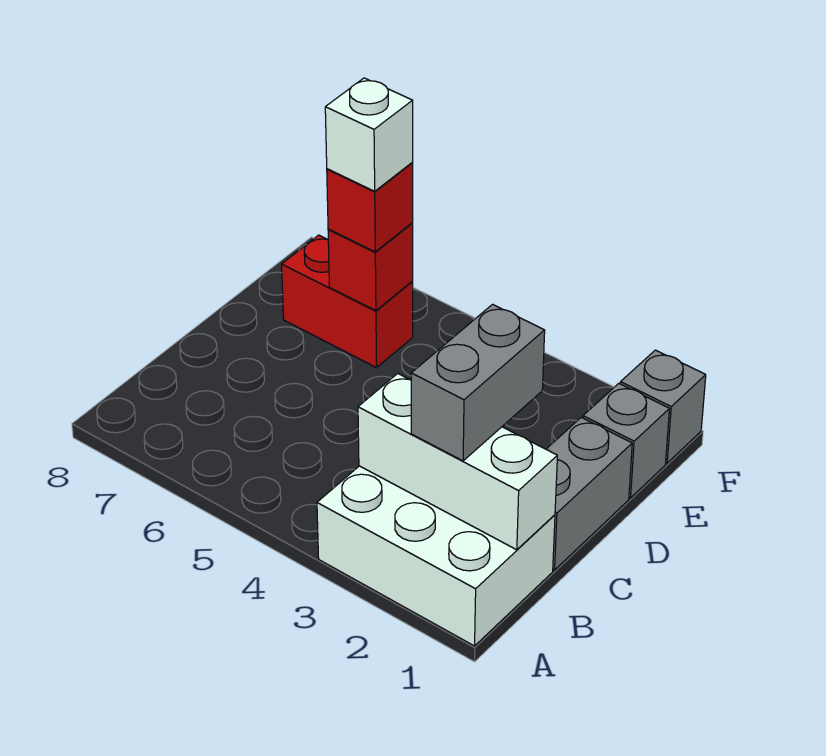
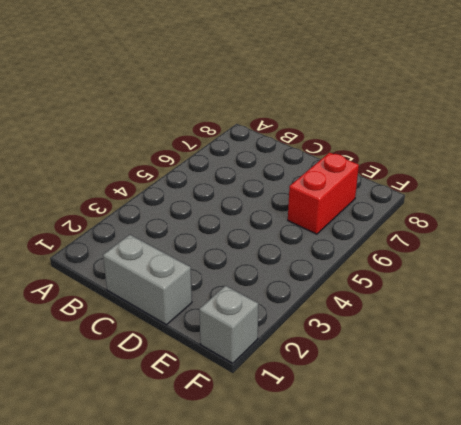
none -> white 2x3 brick [317,466,555,646]
none -> grey 1x1 brick [583,383,669,498]

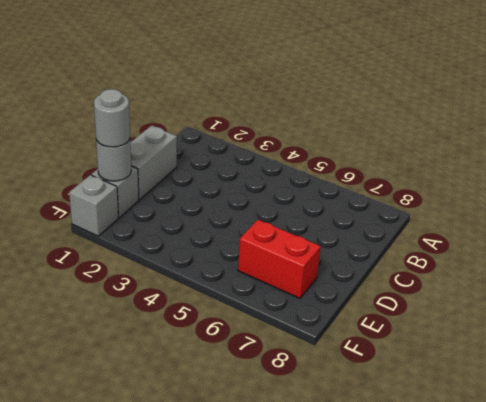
grey 1x1 round brick [96,139,131,181] -> none
grey 1x1 round brick [94,89,130,147] -> none
none -> white 2x3 brick [317,466,555,646]
none -> white 1x3 brick [358,374,557,550]

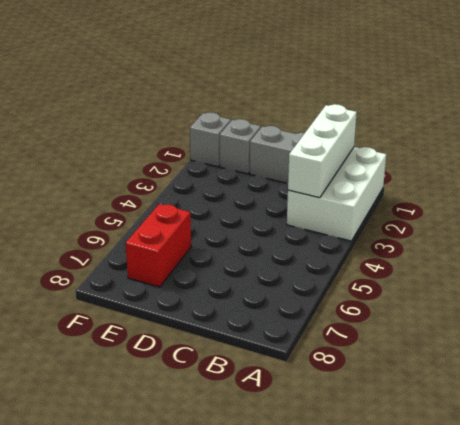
none -> red 1x1 brick [328,223,413,311]
none -> grey 1x2 brick [411,304,545,461]

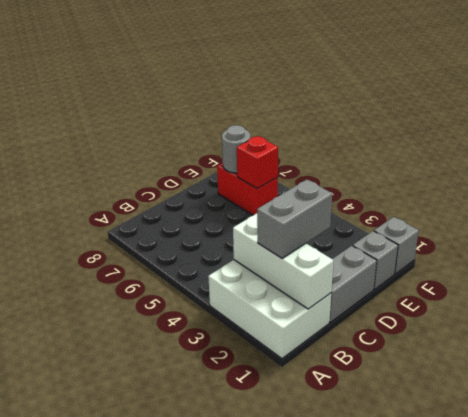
grey 1x1 round brick [222,125,250,173] -> none
none -> red 1x1 brick [327,163,413,252]
none -> white 1x1 brick [325,78,413,191]

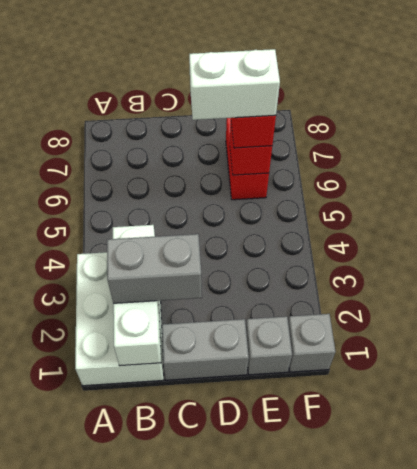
white 1x2 brick [189,49,280,120] -> white 1x1 brick [325,78,413,191]

